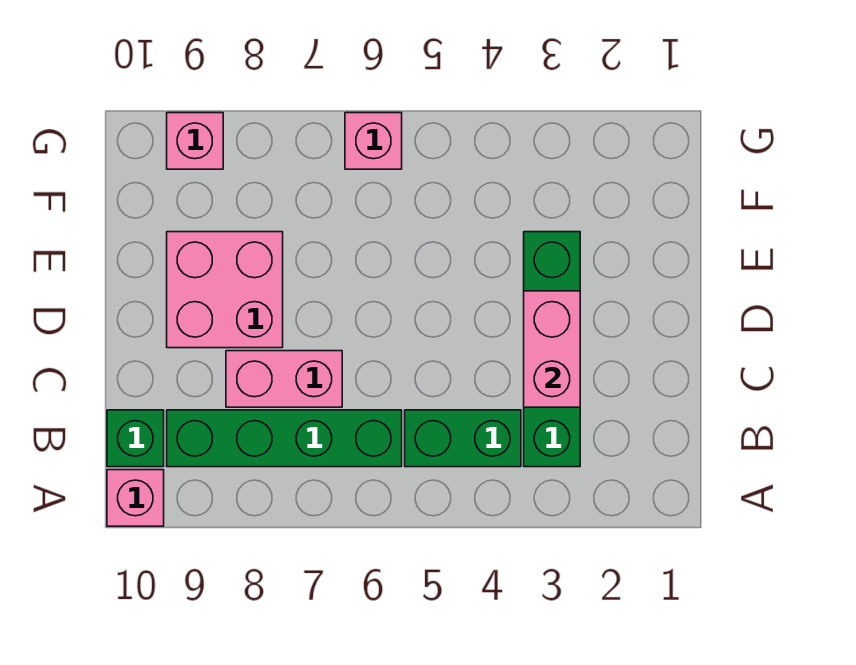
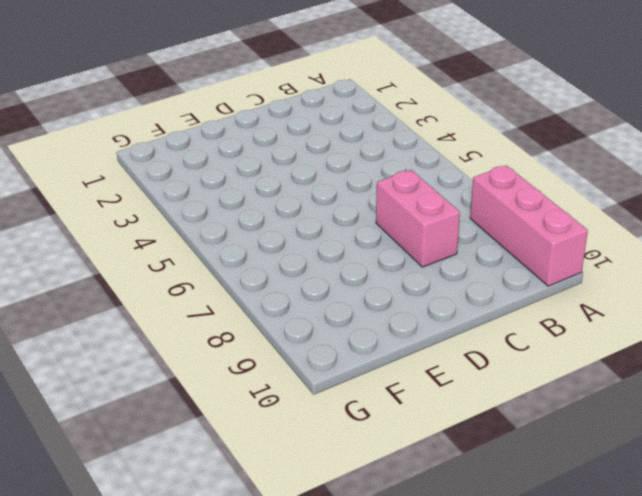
pink 1x3 brick [470,165,588,286] -> pink 1x1 brick [107,470,164,526]
none -> green 1x4 brick [524,232,580,467]
none -> green 1x2 brick [405,410,521,467]

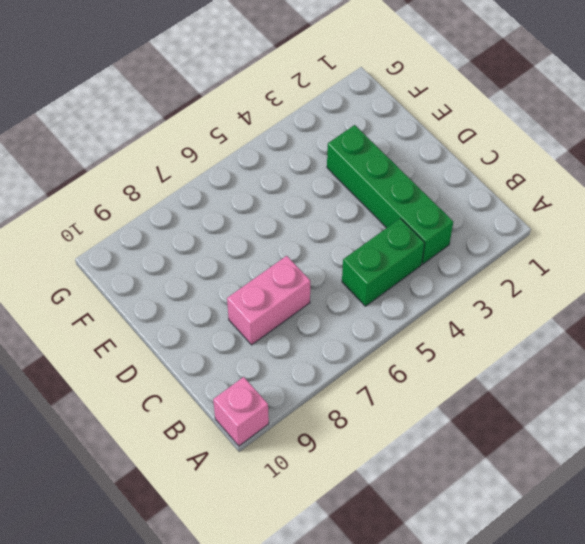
none -> green 1x4 brick [167,410,402,467]
none -> green 1x1 brick [107,410,164,467]

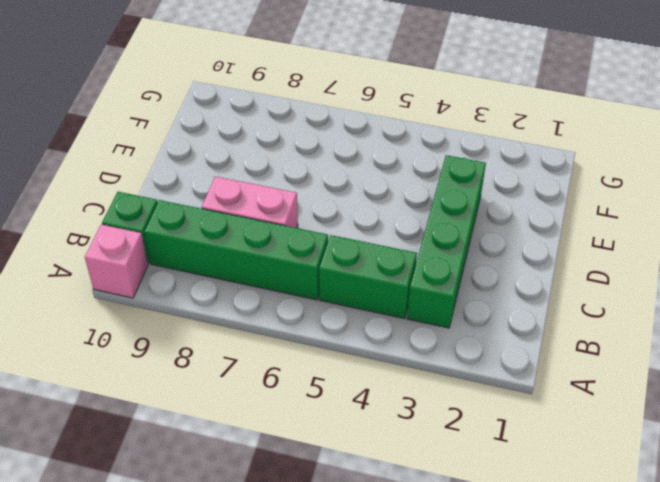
none -> pink 2x2 brick [167,232,283,348]
none -> pink 1x1 brick [345,113,402,169]

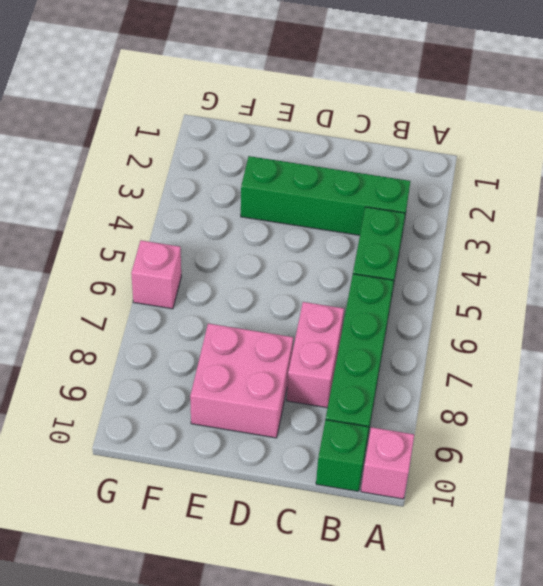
none -> pink 1x1 brick [167,113,223,169]
none -> pink 1x2 brick [524,291,580,407]

